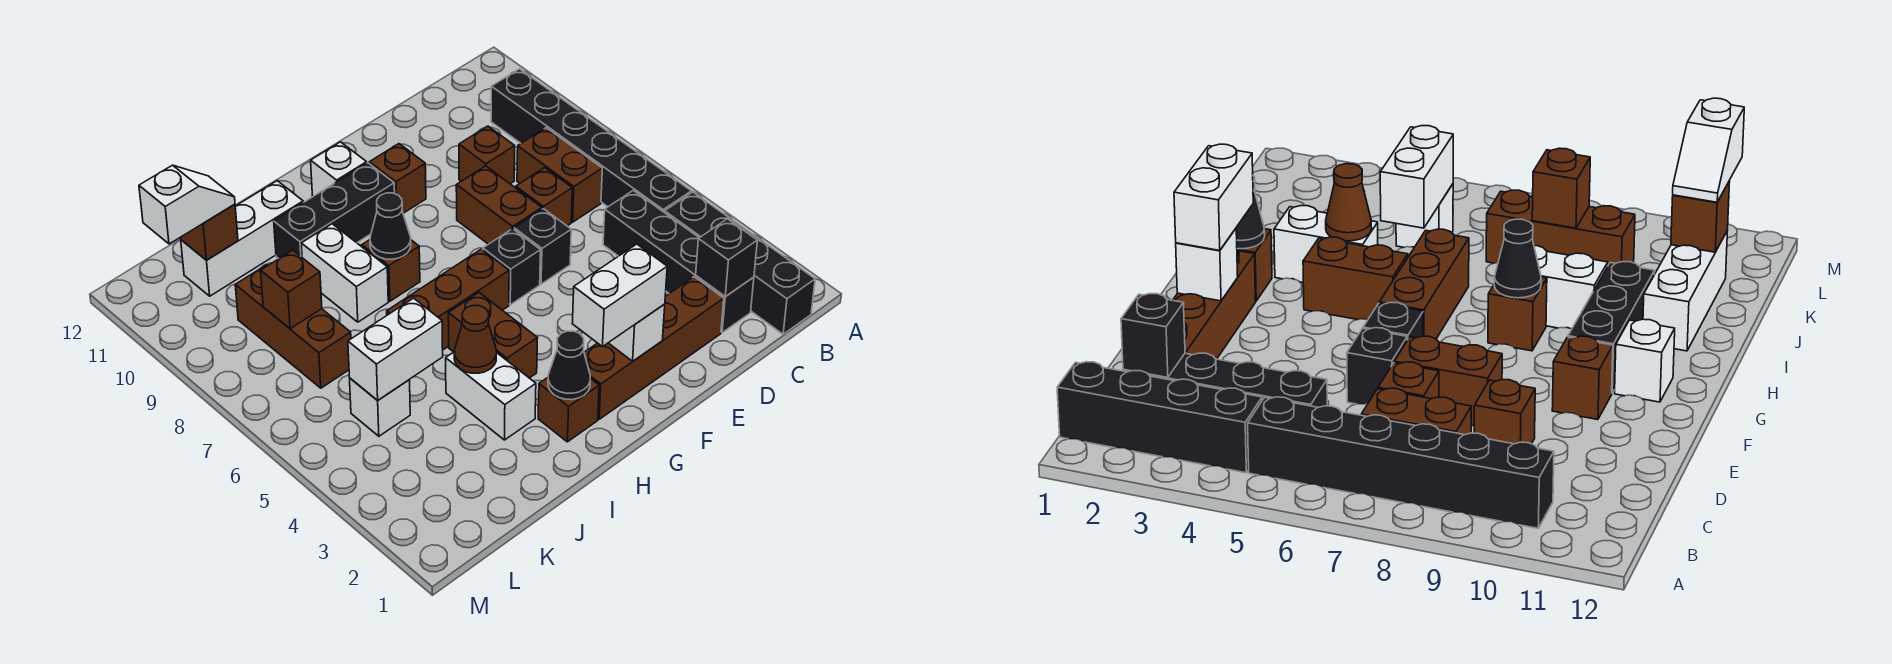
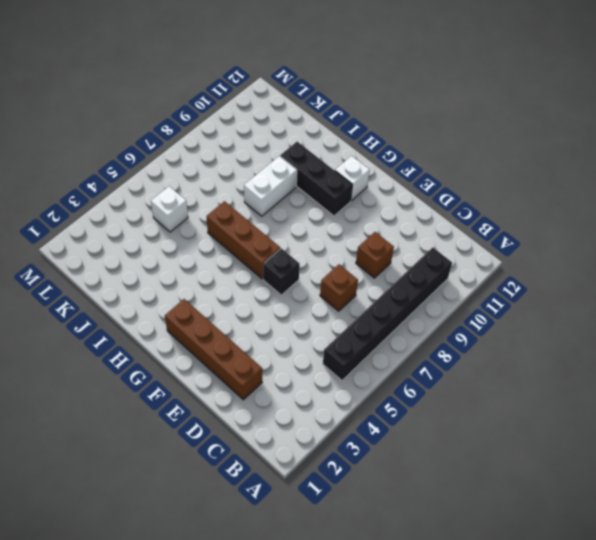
none -> black 1x4 brick [665,192,815,334]
none -> black 1x4 brick [603,190,754,332]
none -> brown 1x2 brick [517,128,602,222]
none -> black 1x1 brick [514,209,571,284]

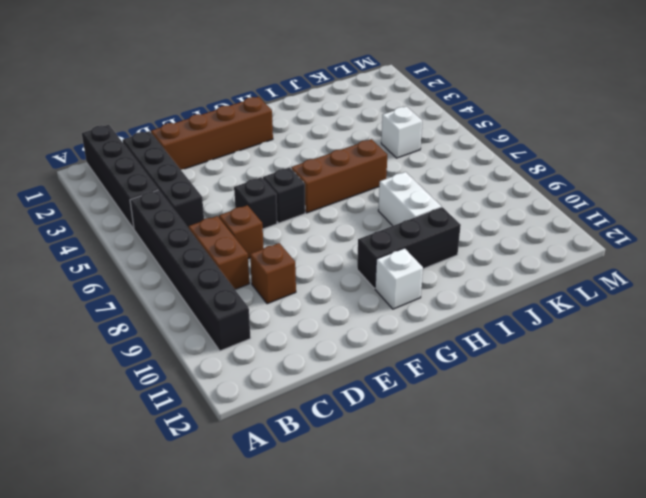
none -> brown 1x2 brick [456,166,542,244]
none -> brown 1x1 brick [369,144,426,213]
none -> brown 1x1 brick [538,378,599,442]
none -> brown 1x2 brick [448,293,538,378]

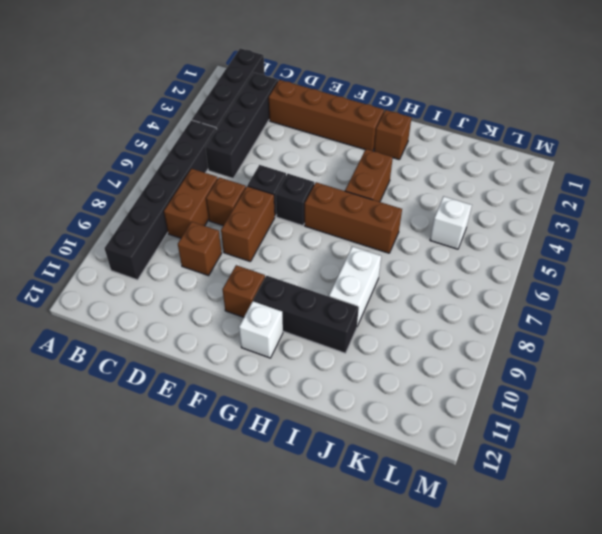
none -> brown 1x1 brick [362,240,420,301]
none -> white 1x2 brick [446,352,536,440]
none -> white 1x3 brick [181,181,303,296]
none -> brown 1x3 brick [235,265,351,388]

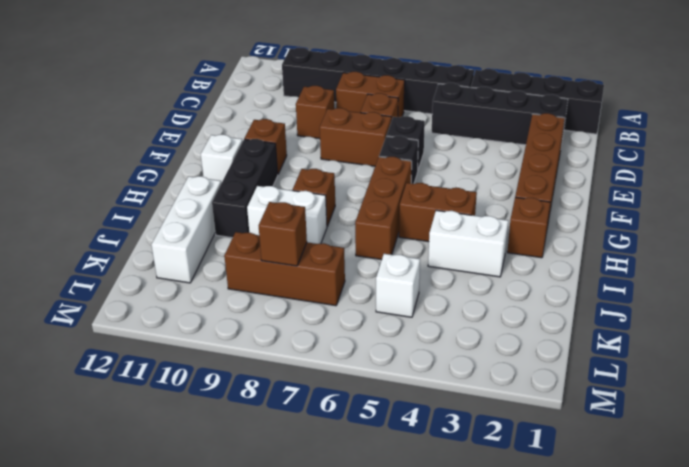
none -> black 1x1 brick [696,219,757,297]
none -> white 1x1 brick [609,304,665,361]
none -> black 1x1 cone [548,331,590,400]
none -> black 1x1 cone [370,193,411,259]

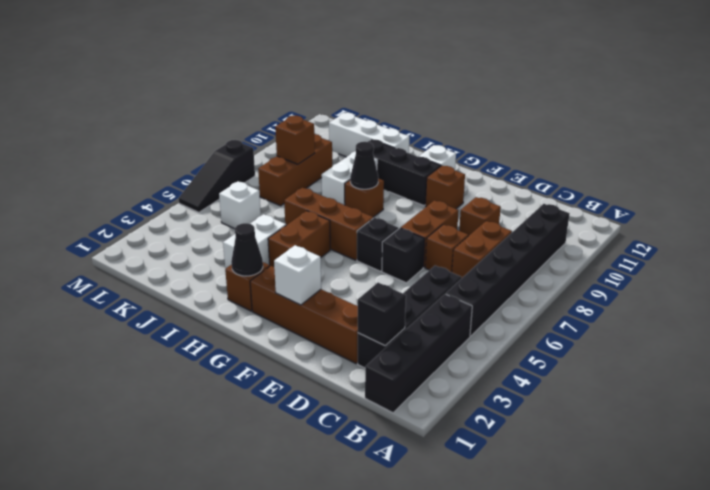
black 1x3 slope [179,140,255,212] -> none
none -> brown 1x1 cone [454,305,496,373]
none -> white 1x2 brick [348,298,443,400]
none -> brown 1x1 brick [180,204,238,260]
none -> white 1x2 brick [572,244,667,347]

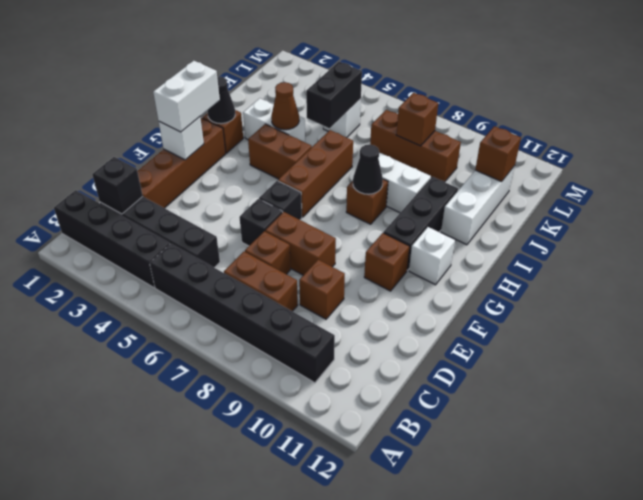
black 1x2 brick [306,62,362,128] -> white 1x2 brick [348,298,443,400]
none -> white 1x2 slope [139,165,235,244]

